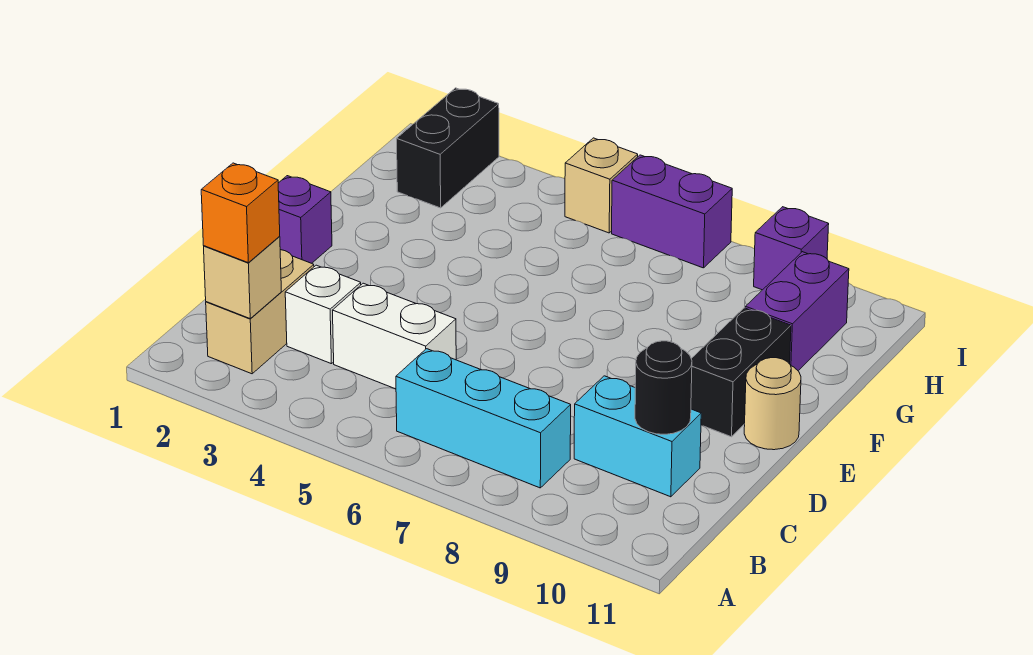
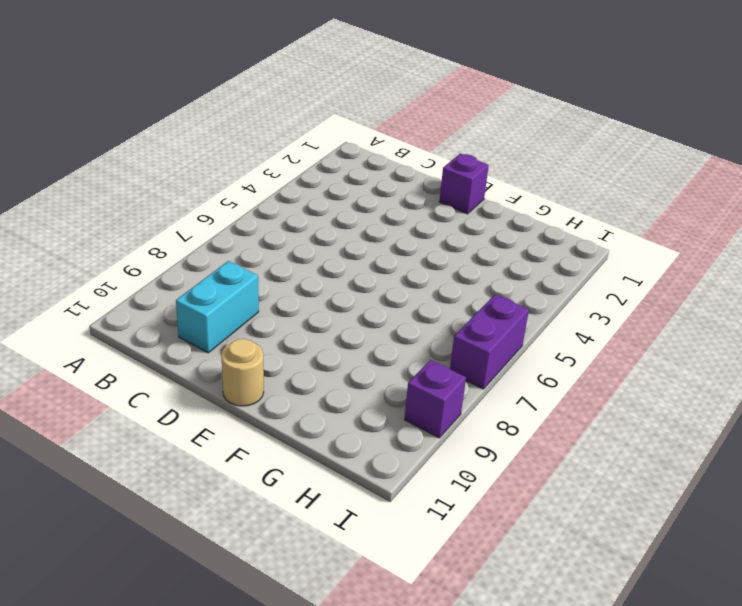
none -> tan 1x2 brick [206,250,314,374]
none -> cyan 1x3 brick [396,349,571,488]
none -> white 1x1 brick [285,265,361,364]

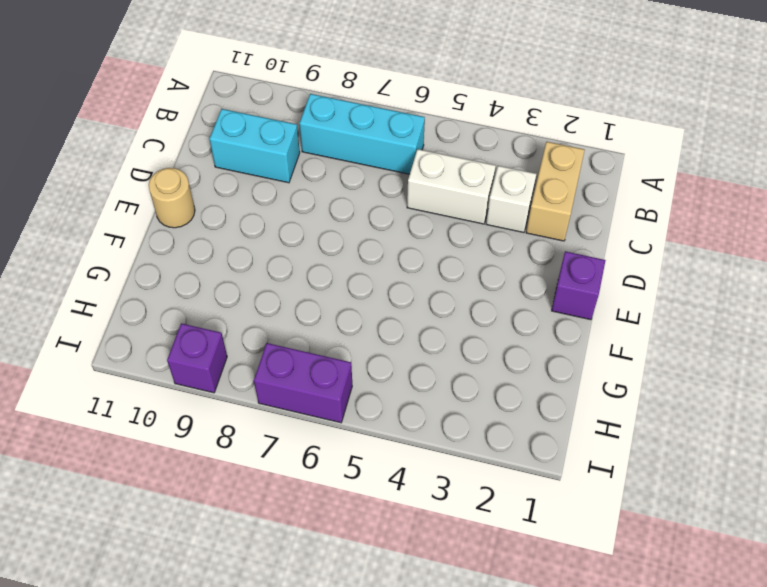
none -> black 1x2 brick [691,308,791,437]
none -> purple 1x2 brick [745,252,849,371]
none -> black 1x2 brick [397,88,499,208]

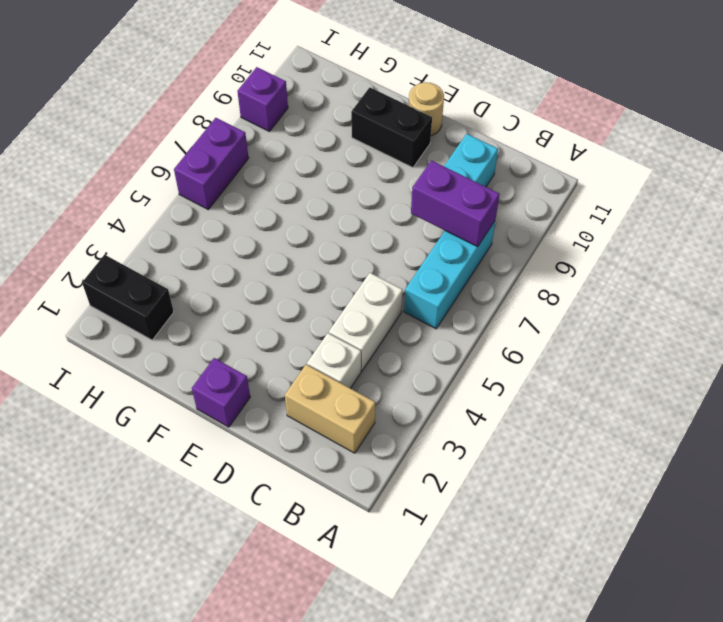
purple 1x2 brick [411,161,500,247] -> purple 1x2 brick moved to [745,252,849,371]
none -> tan 1x1 brick [565,138,638,233]
none -> tan 1x1 brick [204,236,281,318]
none -> black 1x1 round brick [635,341,692,434]

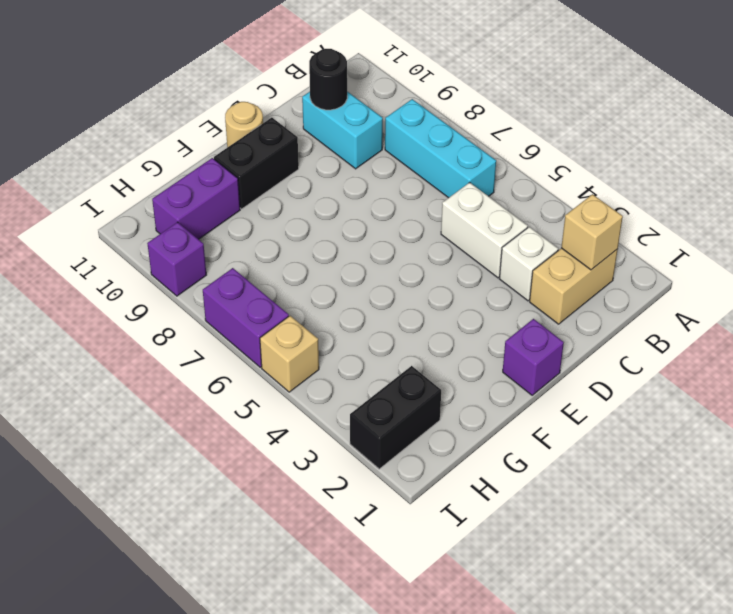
none -> orange 1x1 brick [201,163,280,263]

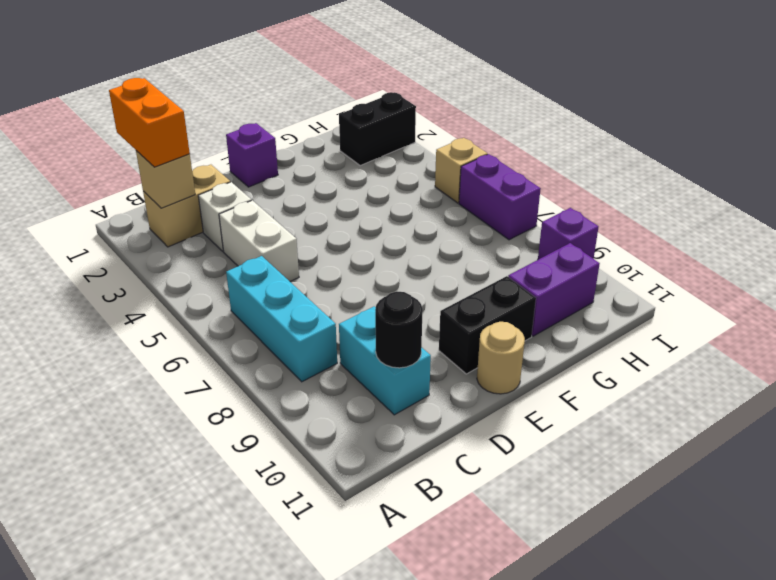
orange 1x2 brick [109,78,190,167] -> orange 1x1 brick [201,163,280,263]

